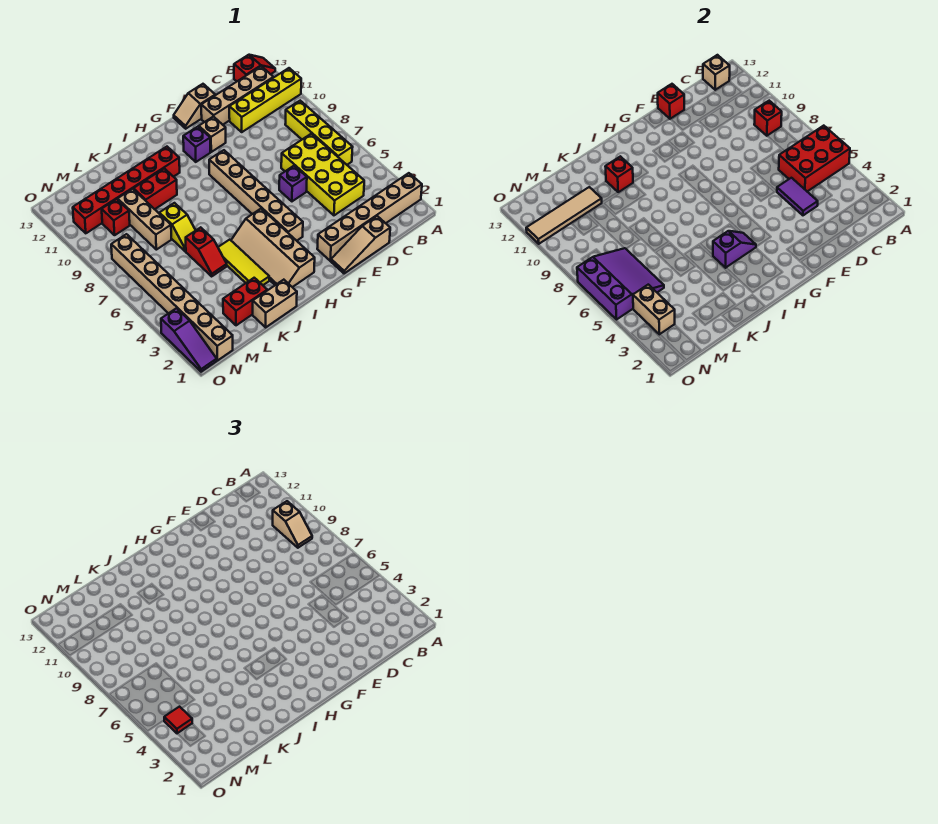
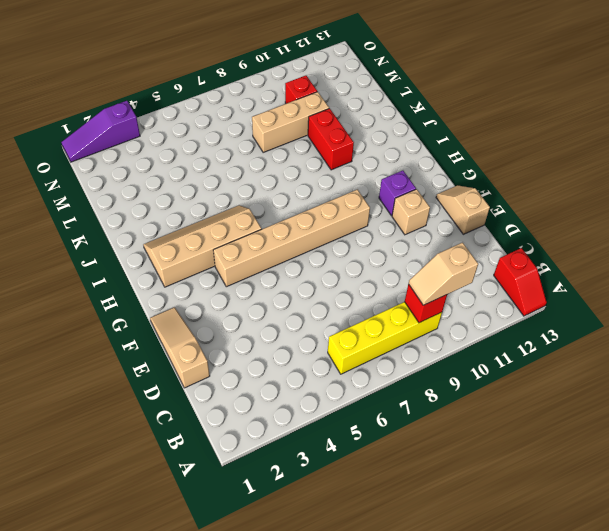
none -> tan 1x6 brick [317,173,422,261]
none -> yellow 1x4 brick [229,68,301,132]
none -> tan 1x4 brick [201,66,274,125]
none -> yellow 2x4 brick [281,134,364,215]

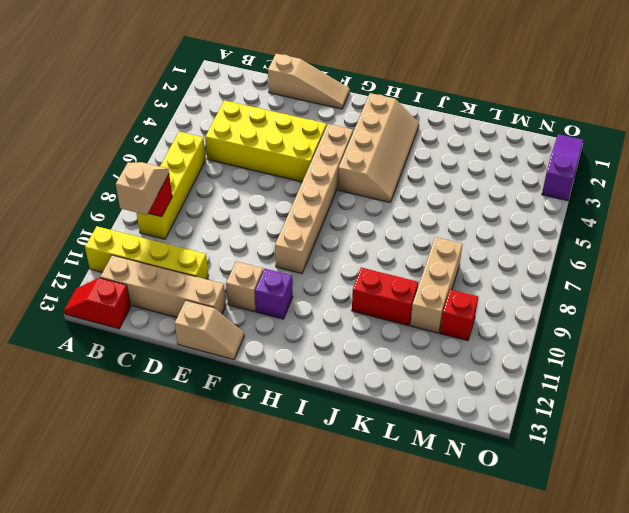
yellow 2x4 brick [205,101,327,182] -> yellow 2x4 brick turned to [281,134,364,215]
none -> tan 1x6 brick [317,173,422,261]
none -> purple 1x1 brick [279,166,307,201]
none -> red 1x6 brick [73,147,180,233]
none -> tan 1x2 brick [253,280,297,327]

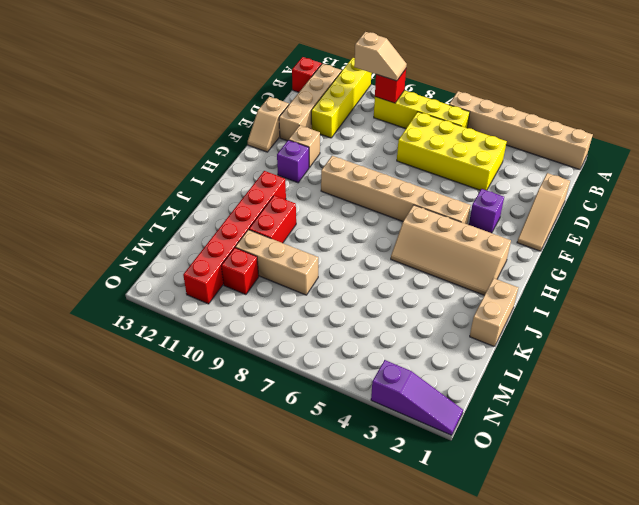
tan 1x6 brick [449,91,593,170] -> tan 1x6 brick turned to [317,173,422,261]
purple 1x1 brick [469,189,504,233] -> purple 1x1 brick moved to [279,166,307,201]
none -> yellow 1x3 tile [218,240,269,285]
none -> red 1x2 brick [223,278,267,325]
none -> red 1x2 slope [186,227,227,276]
none -> yellow 1x2 slope [159,203,196,251]

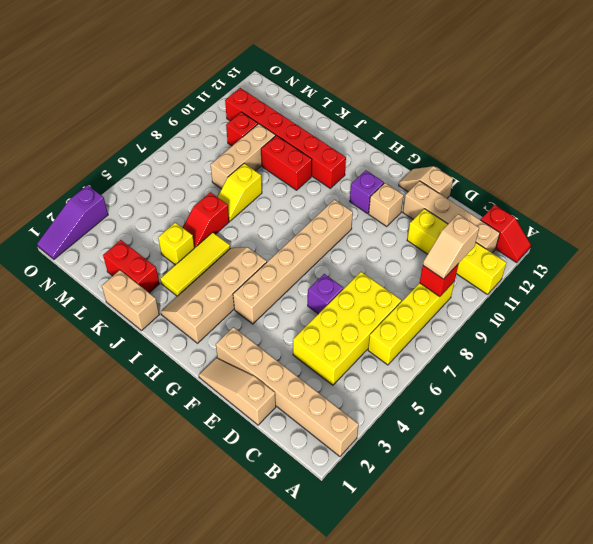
yellow 1x1 brick [158,222,194,265] -> none
none -> tan 1x8 brick [111,234,233,361]
none -> red 2x3 brick [779,126,850,191]
none -> tan 1x1 brick [703,55,730,90]
none -> purple 1x2 tile [777,178,818,215]

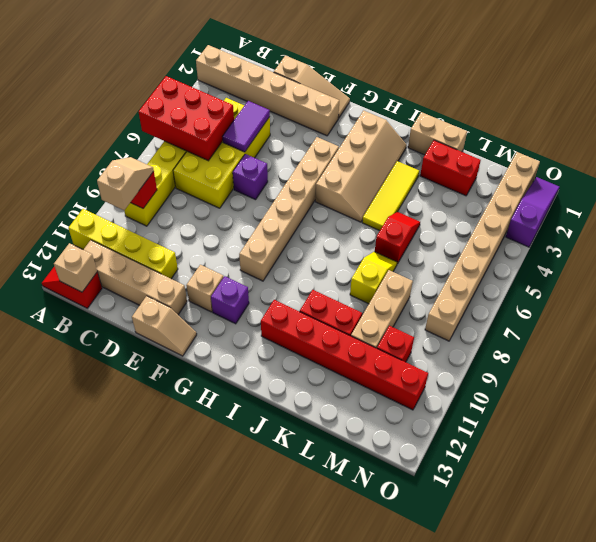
none -> red 1x1 brick [658,84,684,119]
none -> purple 1x2 slope [713,231,756,268]
none -> red 1x1 brick [605,156,633,192]
none -> tan 1x4 tile [526,187,602,244]

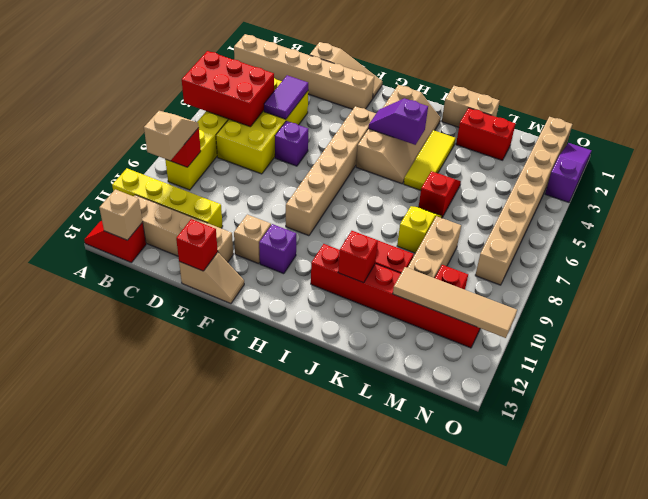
none -> purple 3x3 slope [577,248,664,319]
none -> tan 1x2 brick [633,285,675,334]
none -> red 1x1 tile [164,707,192,733]

